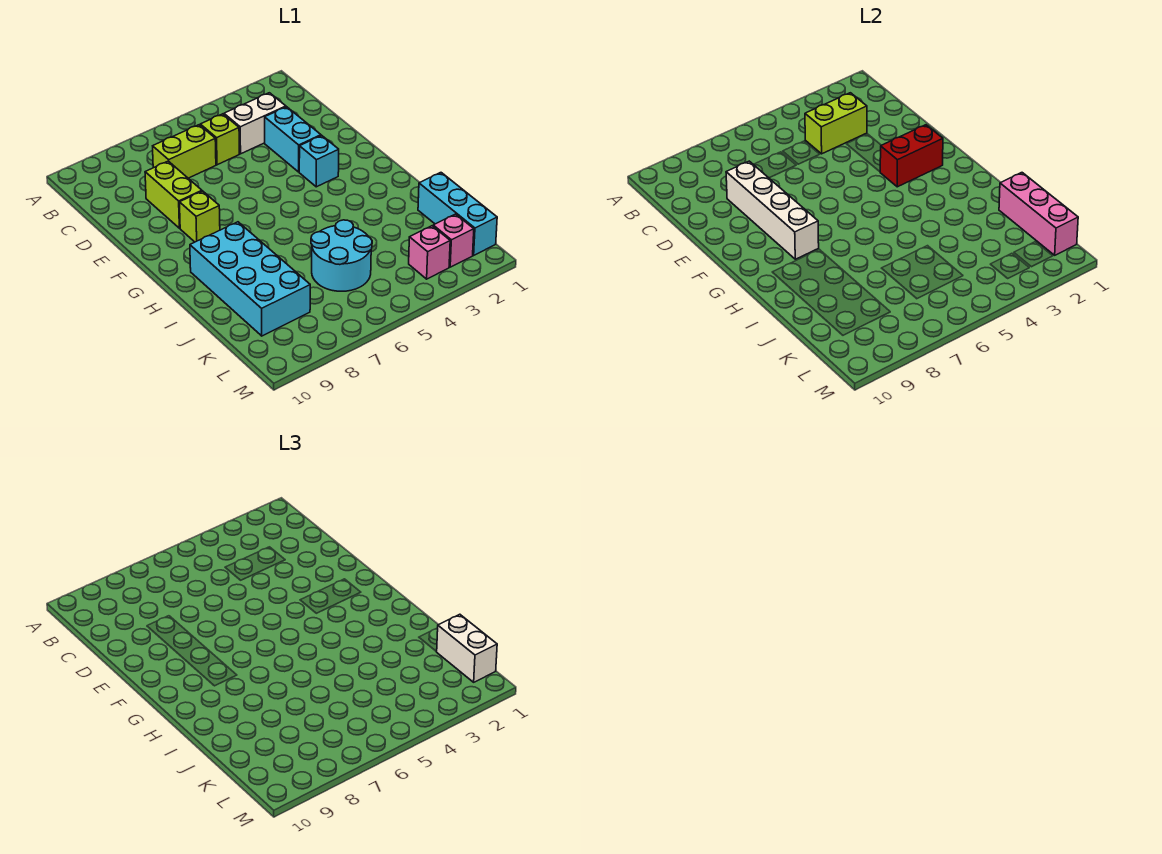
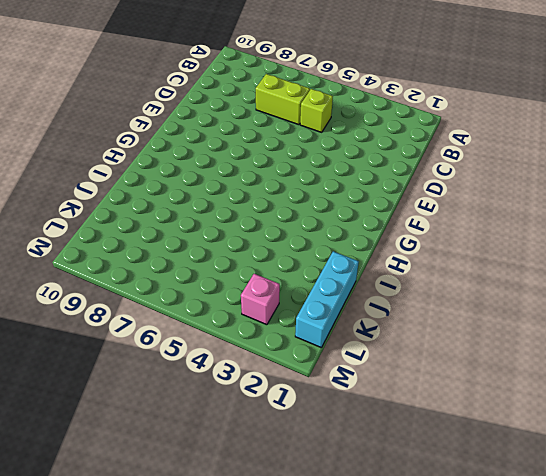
none -> white 1x2 brick [224,93,286,154]
none -> cyan 1x2 brick [265,107,321,172]
none -> lime 1x2 brick [145,161,202,228]

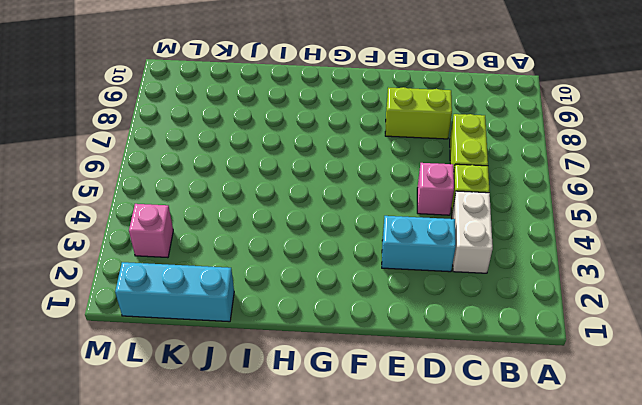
pink 1x1 brick [417,163,454,215] -> pink 1x1 brick moved to [433,214,474,267]
none -> cyan 1x1 brick [299,136,339,187]
none -> lime 1x1 brick [180,191,220,242]
none -> cyan 2x4 brick [190,222,310,336]

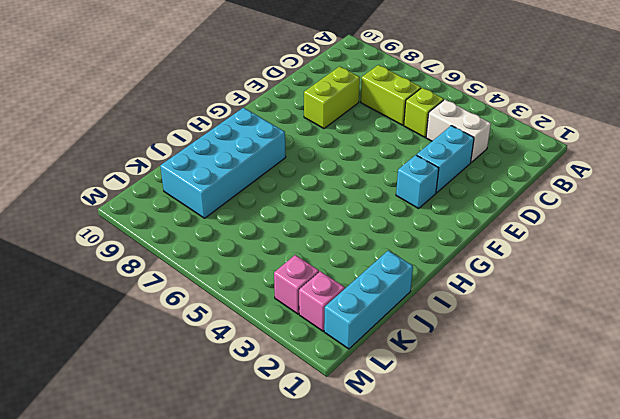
none -> lime 1x1 brick [180,191,220,242]
none -> cyan 2x2 round brick [311,220,372,291]
none -> lime 1x2 brick [805,93,867,154]

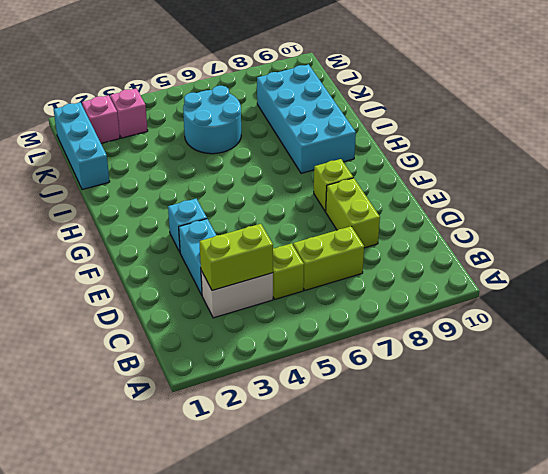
none -> white 1x4 brick [726,161,819,259]
none -> red 1x2 brick [880,125,943,187]
none -> pink 1x3 brick [999,173,1078,255]

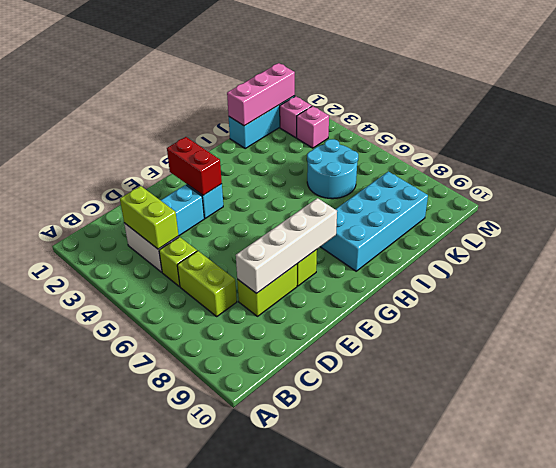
none -> white 1x2 brick [437,614,497,682]

